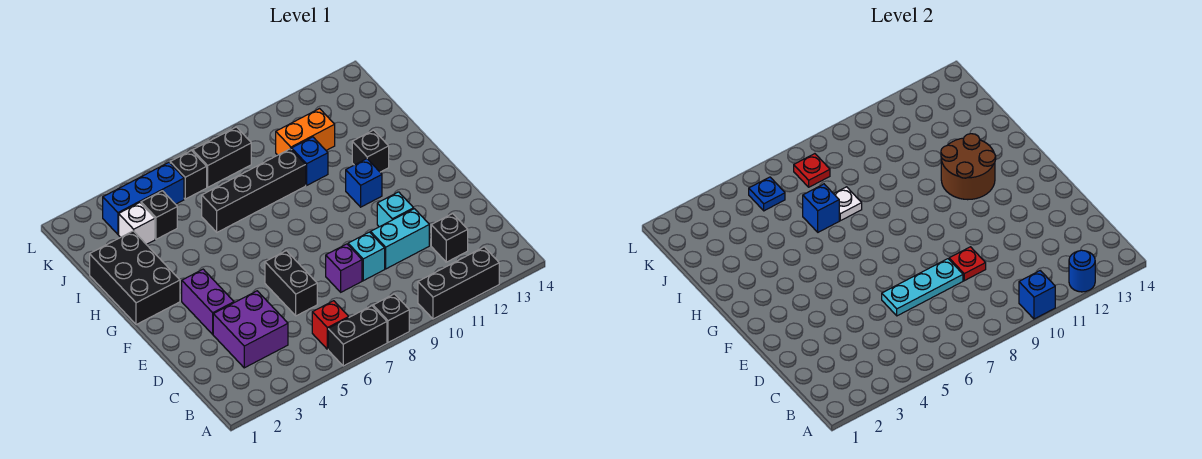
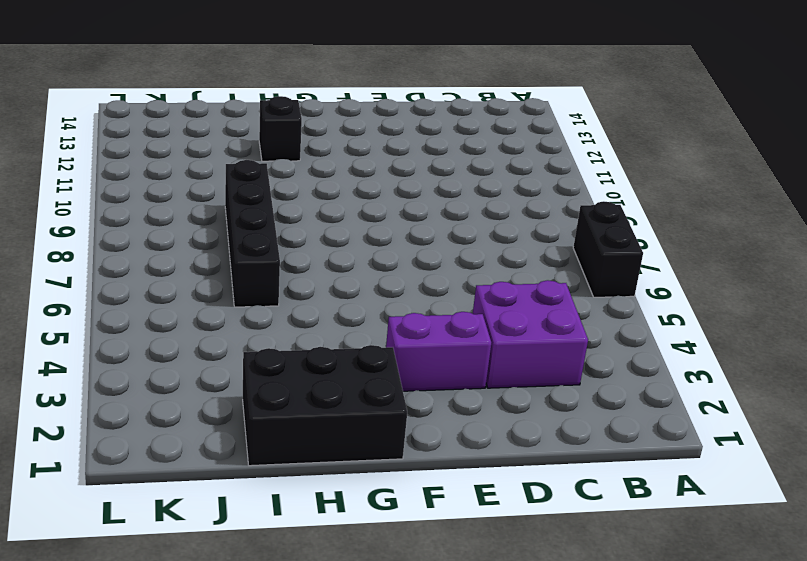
none -> black 1x1 brick [373,294,409,343]
none -> black 1x3 brick [418,247,499,319]
none -> red 1x1 brick [312,301,349,349]
none -> black 1x1 brick [431,214,468,262]

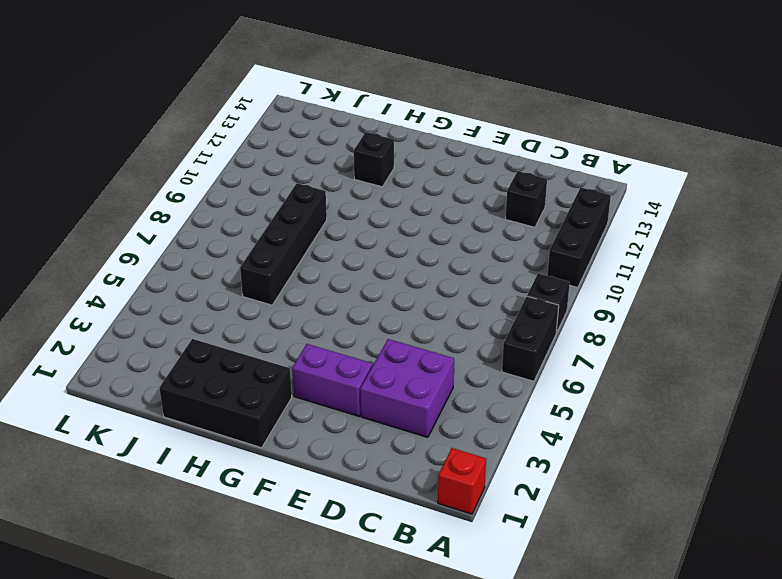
red 1x1 brick [438,448,486,514] -> red 1x1 brick moved to [312,301,349,349]
none -> black 1x2 brick [265,251,317,316]
none -> purple 1x1 brick [326,244,362,292]
none -> cyan 1x1 brick [348,232,385,281]
none -> cyan 1x2 brick [371,209,429,269]

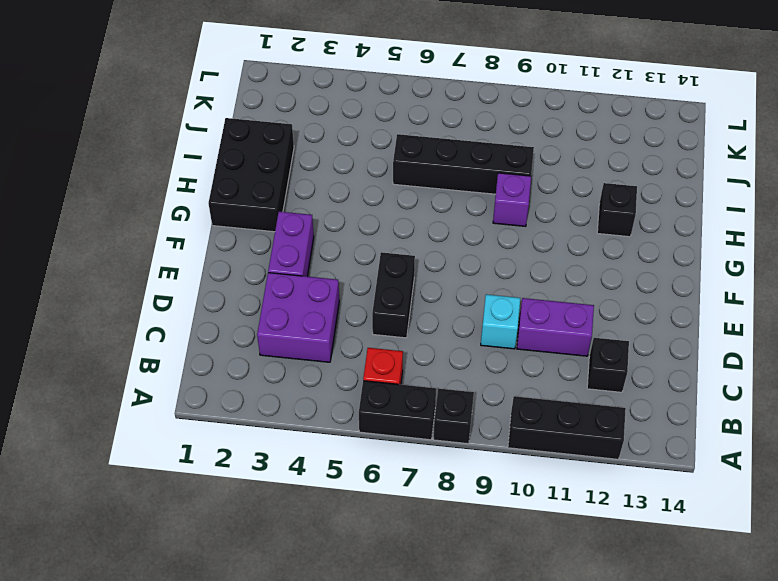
purple 1x2 brick [517,298,594,356] -> cyan 1x2 brick [371,209,429,269]
purple 1x1 brick [493,173,531,226] -> purple 1x1 brick moved to [326,244,362,292]
none -> cyan 1x1 brick [377,192,414,227]
none -> blue 1x1 brick [346,159,382,207]
none -> blue 1x1 brick [292,137,328,185]
none -> white 1x1 brick [119,203,155,245]

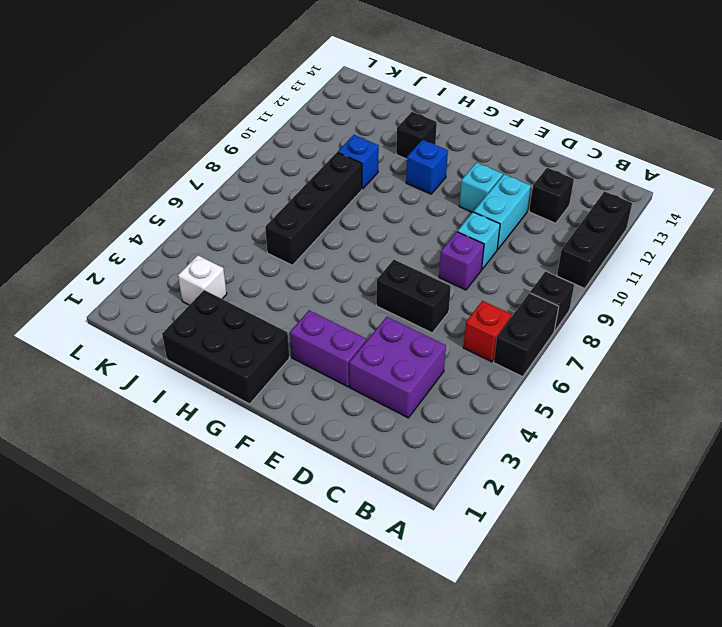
none -> black 1x1 brick [141,191,177,239]
none -> orange 1x2 brick [276,109,335,155]
none -> blue 1x3 brick [103,162,184,234]
none -> black 1x1 brick [170,151,207,199]

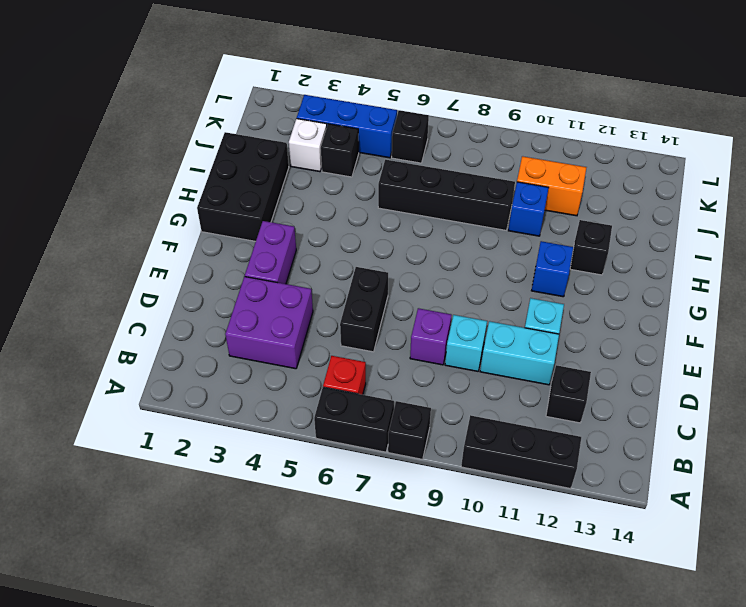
none -> black 1x2 brick [193,127,251,187]
none -> blue 1x1 brick [1019,271,1055,319]
none -> blue 1x1 round brick [1069,250,1095,292]
none -> cyan 1x3 plate [882,259,963,316]

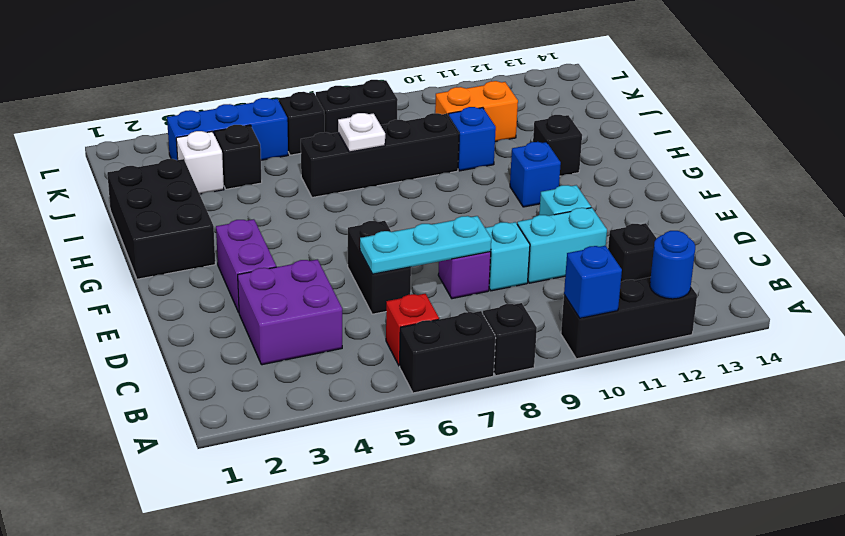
none -> red 1x1 plate [949,247,986,281]
none -> brown 2x2 round brick [941,134,996,200]
none -> blue 1x1 brick [803,184,839,232]
none -> blue 1x1 plate [749,177,785,211]

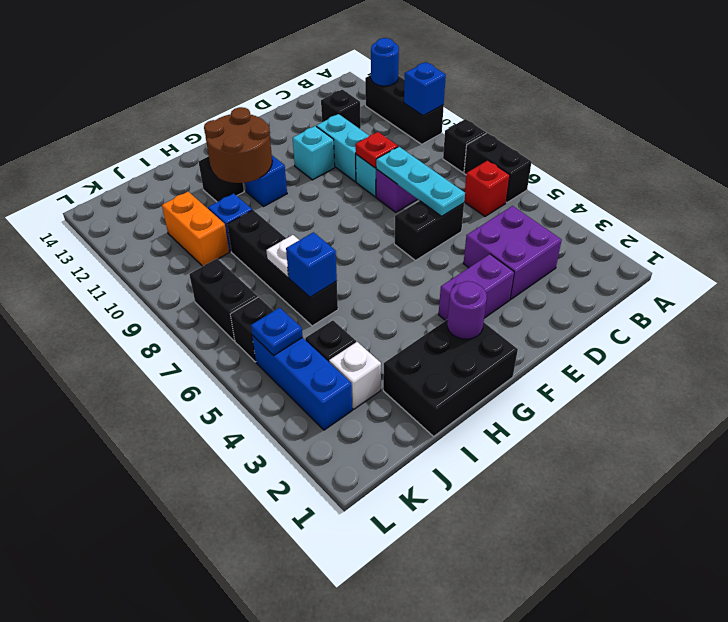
purple 1x1 round brick [447,281,487,339] -> none
none -> red 1x1 plate [794,154,830,187]

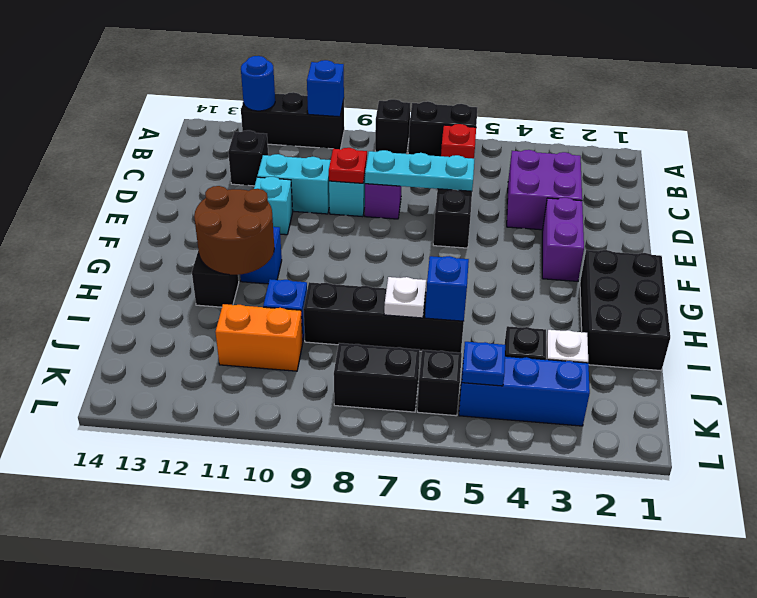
none -> red 1x1 plate [794,154,830,187]

